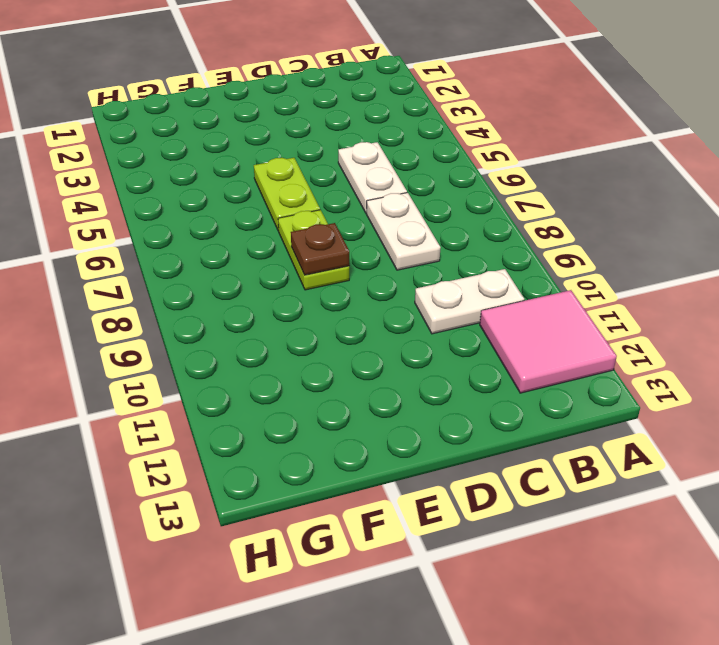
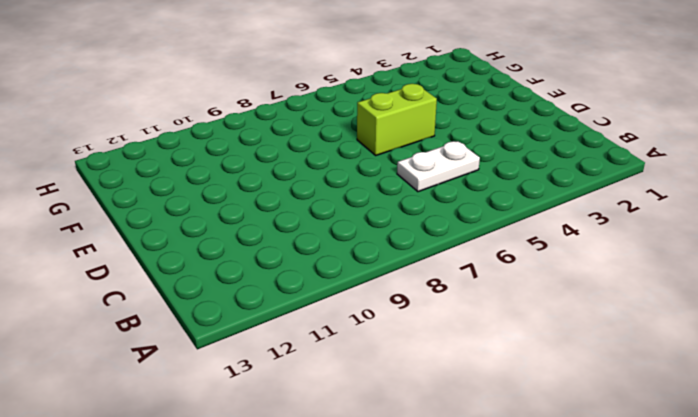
lime 1x2 brick [357,84,437,155] -> lime 1x2 plate [254,158,320,231]
none -> pink 2x2 tile [480,290,617,393]
none -> white 1x2 plate [415,269,524,334]

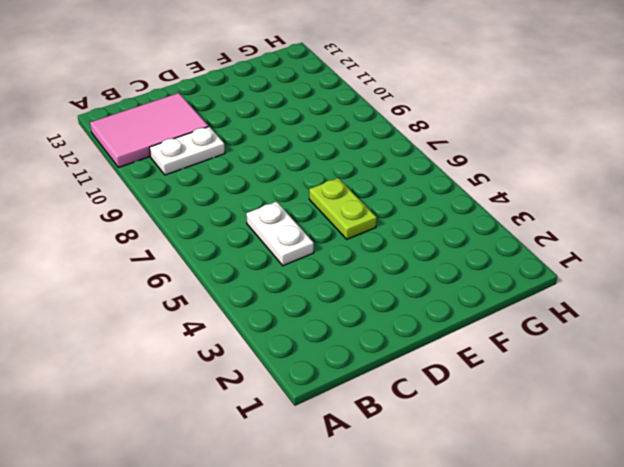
pink 2x3 tile [90,93,209,168] -> pink 2x2 tile [480,290,617,393]
none -> white 1x2 plate [367,193,441,270]
none -> lime 1x2 plate [278,210,349,290]

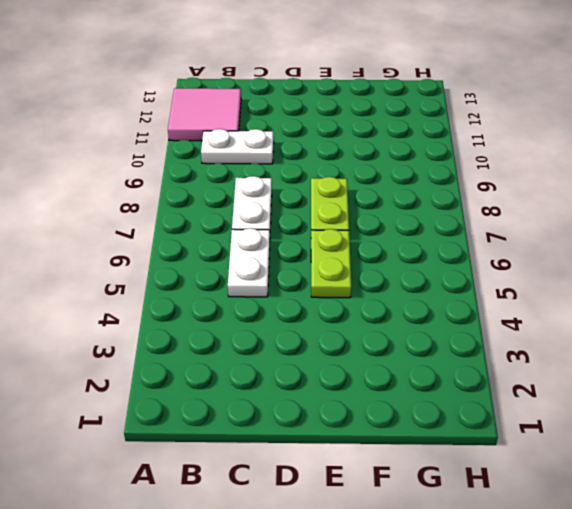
none -> brown 1x1 plate [291,223,349,275]

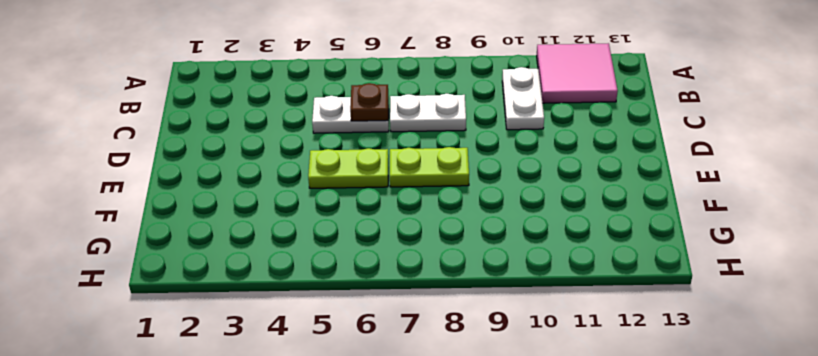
brown 1x1 plate [350,83,388,121] -> brown 1x1 plate moved to [291,223,349,275]

